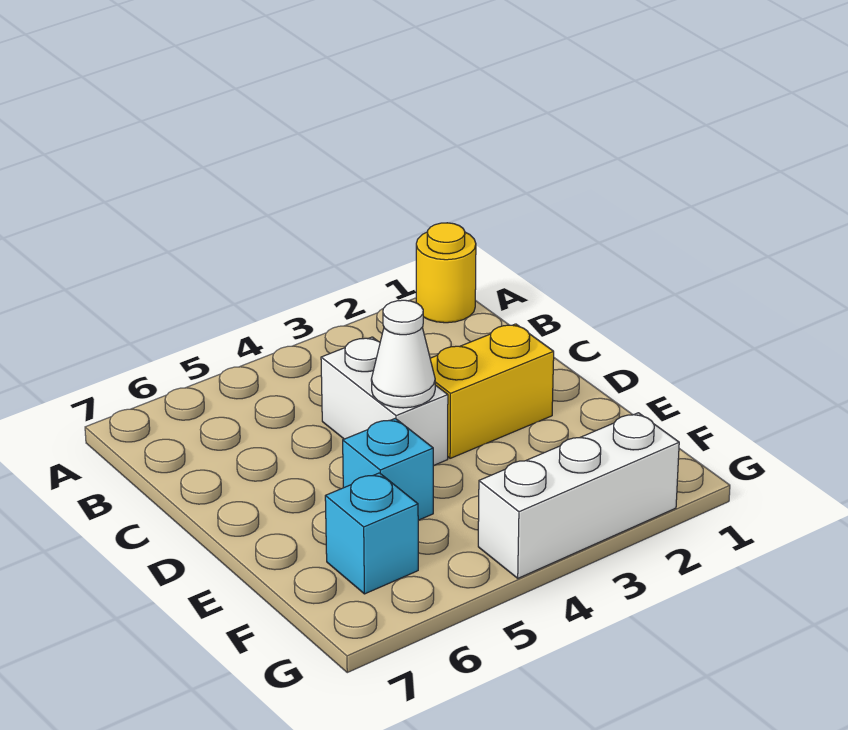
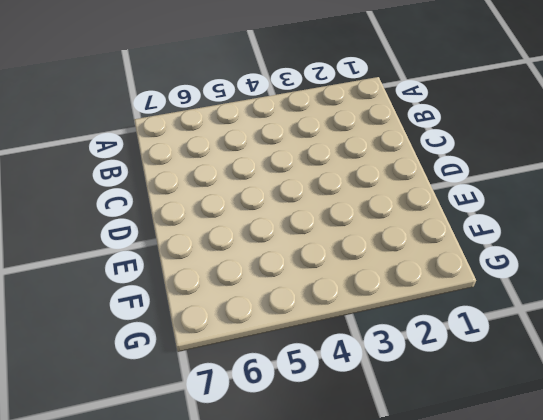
none -> yellow 1x1 round brick [416,223,476,323]
none -> white 1x2 brick [321,337,448,466]

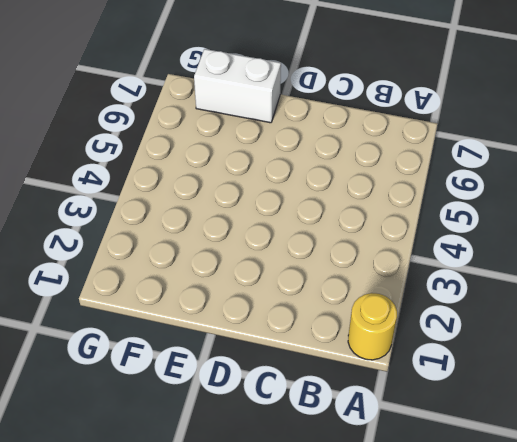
white 1x2 brick [194,49,281,123] -> white 1x2 brick moved to [321,337,448,466]
none -> yellow 1x2 brick [430,324,554,458]
none -> cyan 1x1 brick [343,418,433,520]

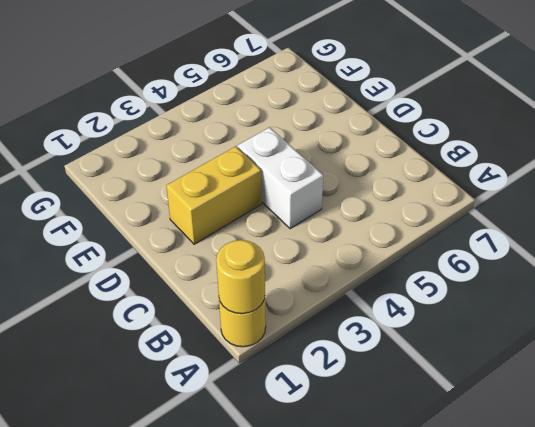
yellow 1x1 round brick [216,240,265,314] -> none
none -> cyan 1x1 brick [343,418,433,520]
none -> cyan 1x1 brick [325,473,418,594]

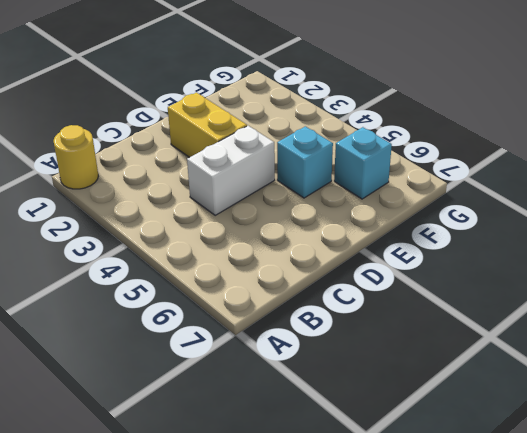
none -> white 1x3 brick [478,413,679,578]
none -> white 1x1 cone [371,300,435,408]

